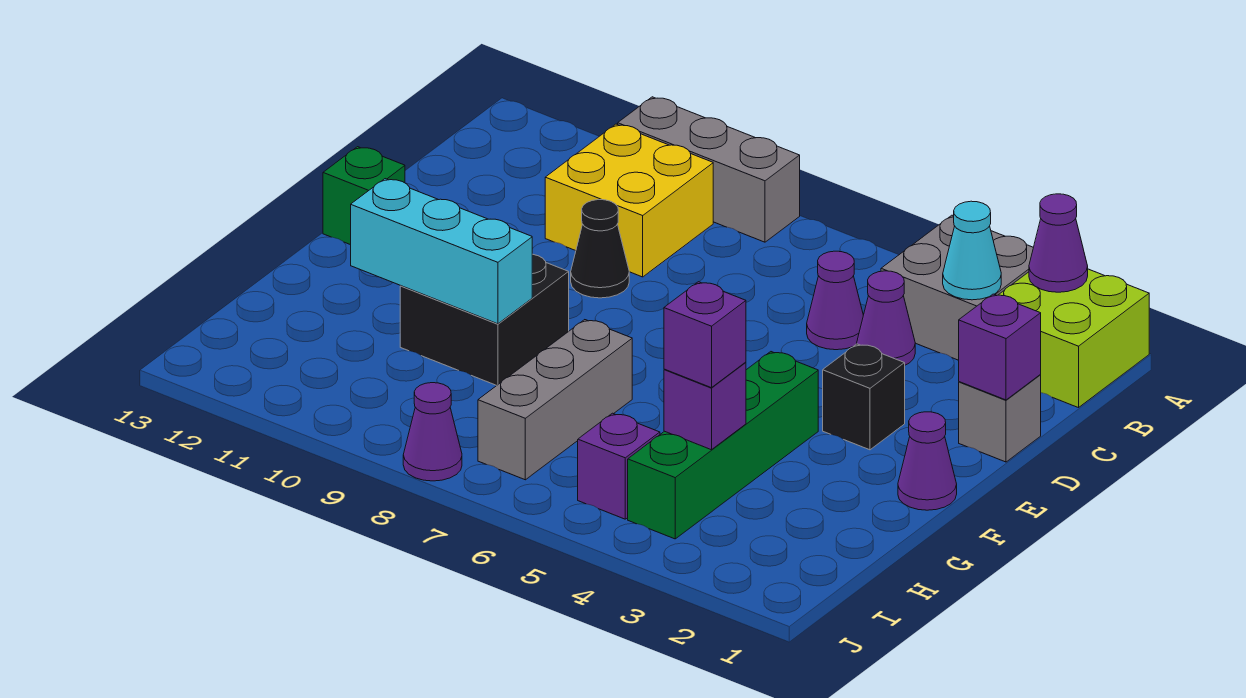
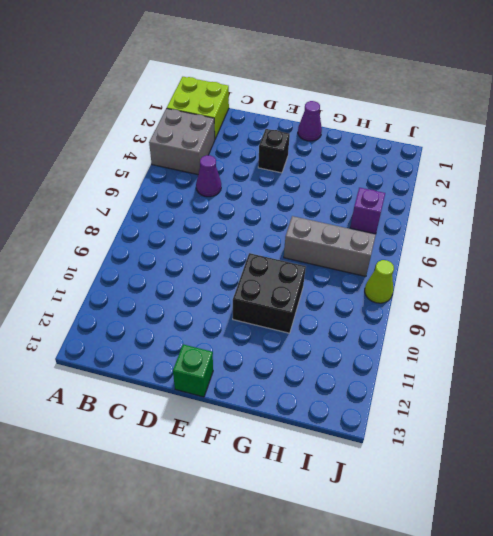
lime 1x1 cone [365,260,394,303] -> purple 1x1 cone [403,383,462,481]
none -> grey 1x3 brick [618,97,800,242]
none -> yellow 2x2 brick [545,124,713,277]
none -> purple 1x1 cone [857,271,915,365]

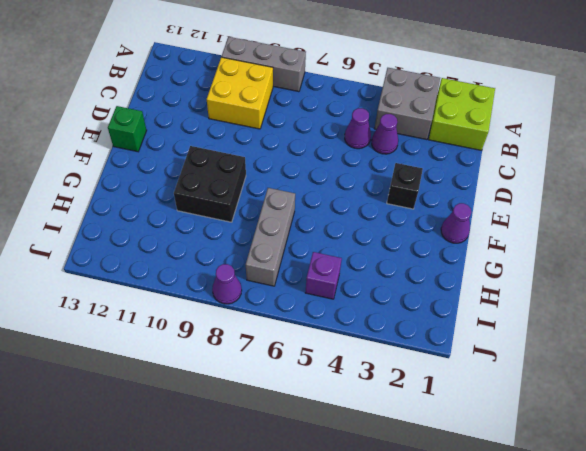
none -> grey 1x1 brick [959,375,1041,462]
none -> black 1x1 cone [571,200,629,298]
none -> green 1x4 brick [628,352,818,539]

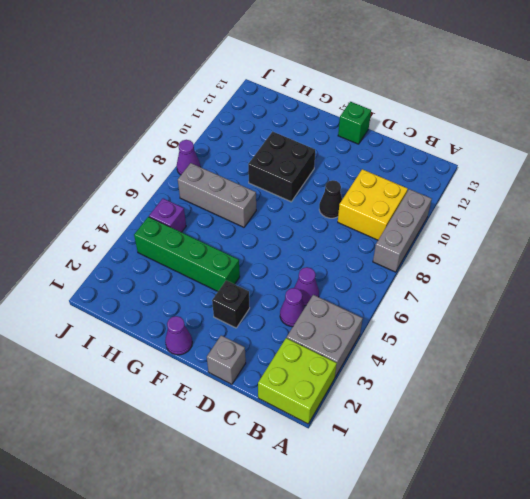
none -> purple 1x1 cone [1029,194,1088,292]
none -> cyan 1x1 cone [943,201,1001,300]
none -> purple 1x1 brick [959,294,1041,400]

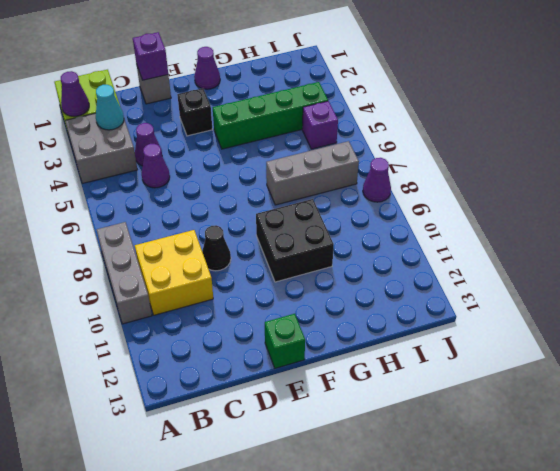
none -> cyan 1x3 brick [351,179,532,324]
none -> purple 1x1 brick [664,362,746,450]
none -> purple 1x1 brick [664,282,746,388]

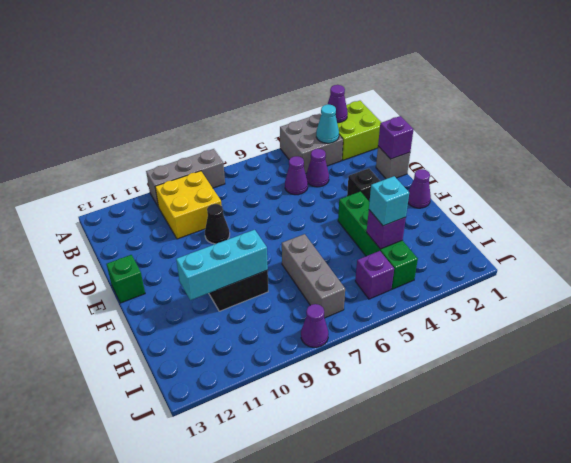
cyan 1x1 brick [369,176,409,226] -> purple 1x1 brick [664,282,746,388]

